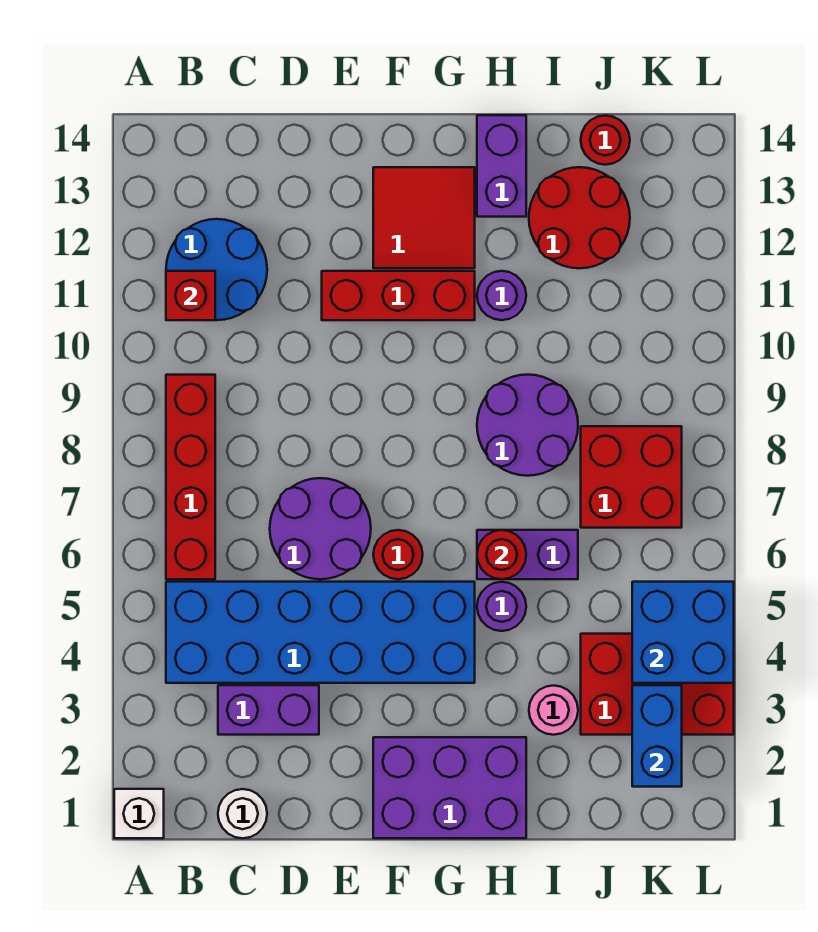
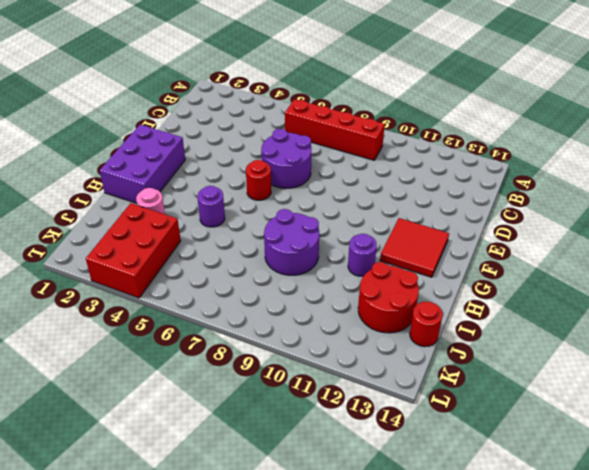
none -> white 1x1 brick [114,789,164,838]
none -> blue 2x6 brick [166,582,475,683]
none -> blue 2x2 round brick [166,219,267,320]

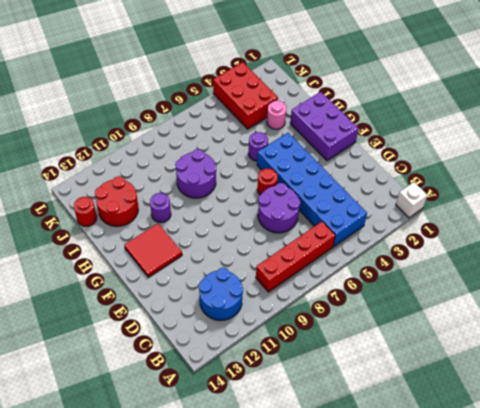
none -> white 1x1 round brick [218,789,267,838]
none -> purple 1x2 brick [218,685,319,735]
none -> red 1x3 brick [322,271,475,320]

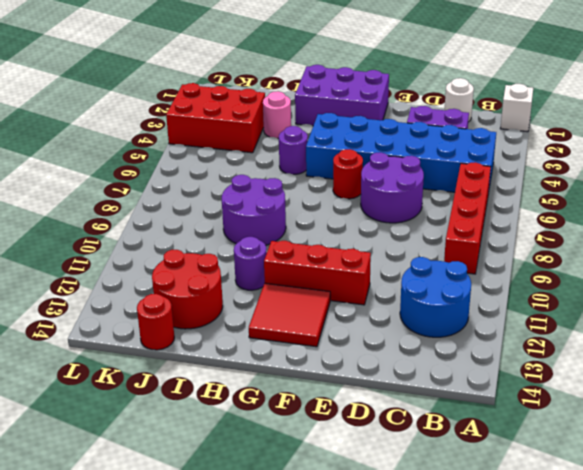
none -> purple 1x2 brick [477,530,578,579]
none -> purple 1x2 brick [477,115,526,217]
none -> red 2x2 brick [581,426,682,528]

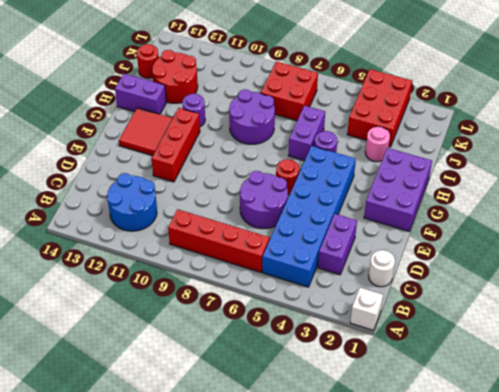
none -> red 1x1 brick [166,271,215,320]
none -> red 1x1 round brick [477,530,526,579]
none -> blue 1x2 brick [632,685,682,787]

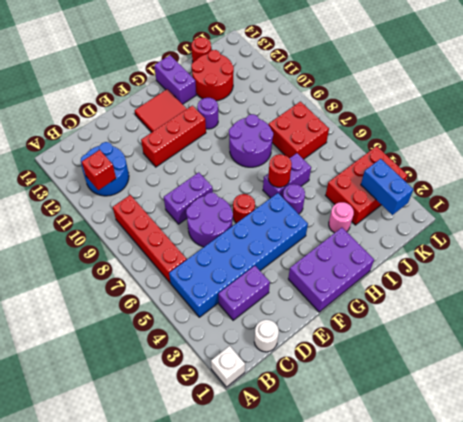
purple 1x2 brick [164,172,213,224] -> none
none -> blue 2x2 brick [632,582,734,683]

